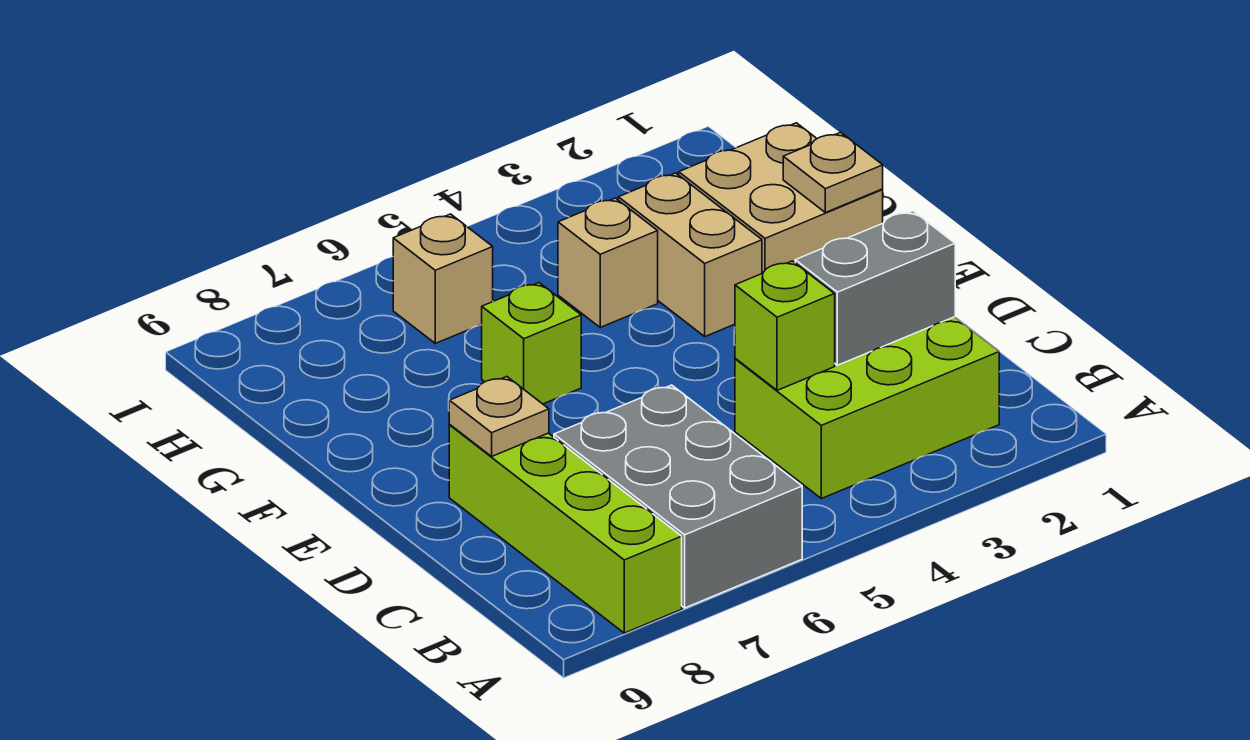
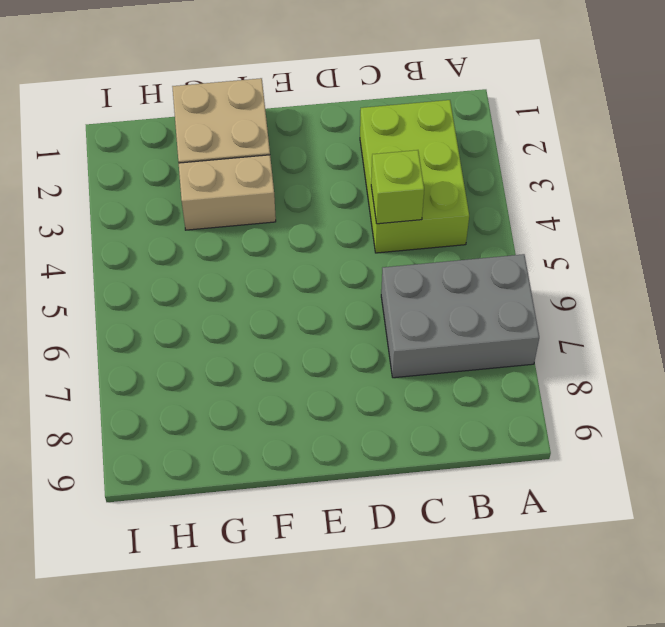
none -> lime 1x4 brick [449,425,682,633]
none -> lime 1x1 brick [482,283,581,404]
none -> tan 1x1 brick [558,198,658,327]

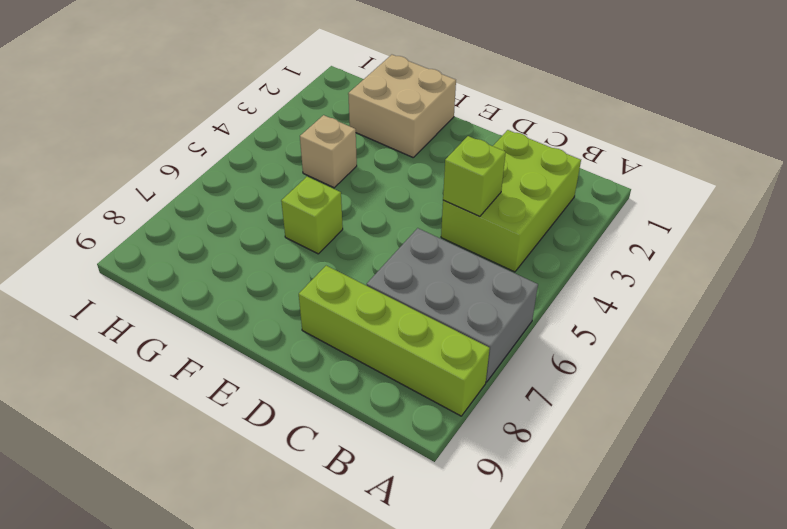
none -> tan 1x2 brick [618,173,762,336]
none -> tan 1x1 brick [393,214,493,343]
none -> grey 1x2 brick [795,211,955,365]

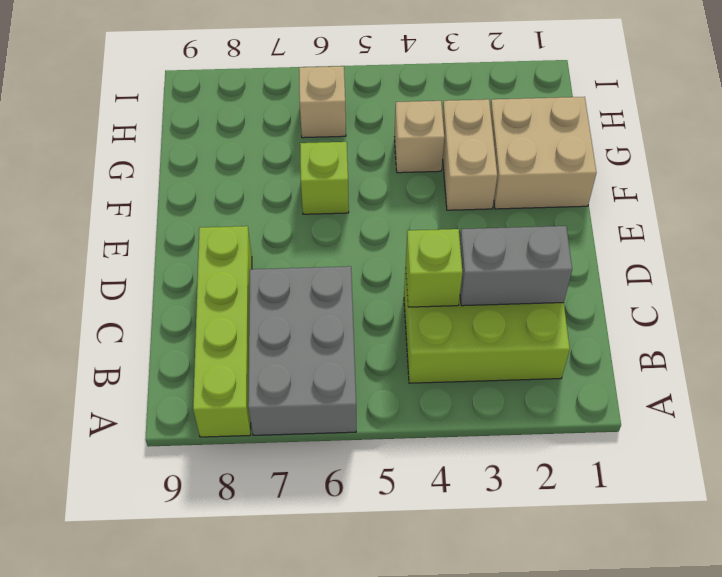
none -> tan 1x1 plate [449,377,549,456]
none -> tan 1x1 plate [783,132,883,213]

